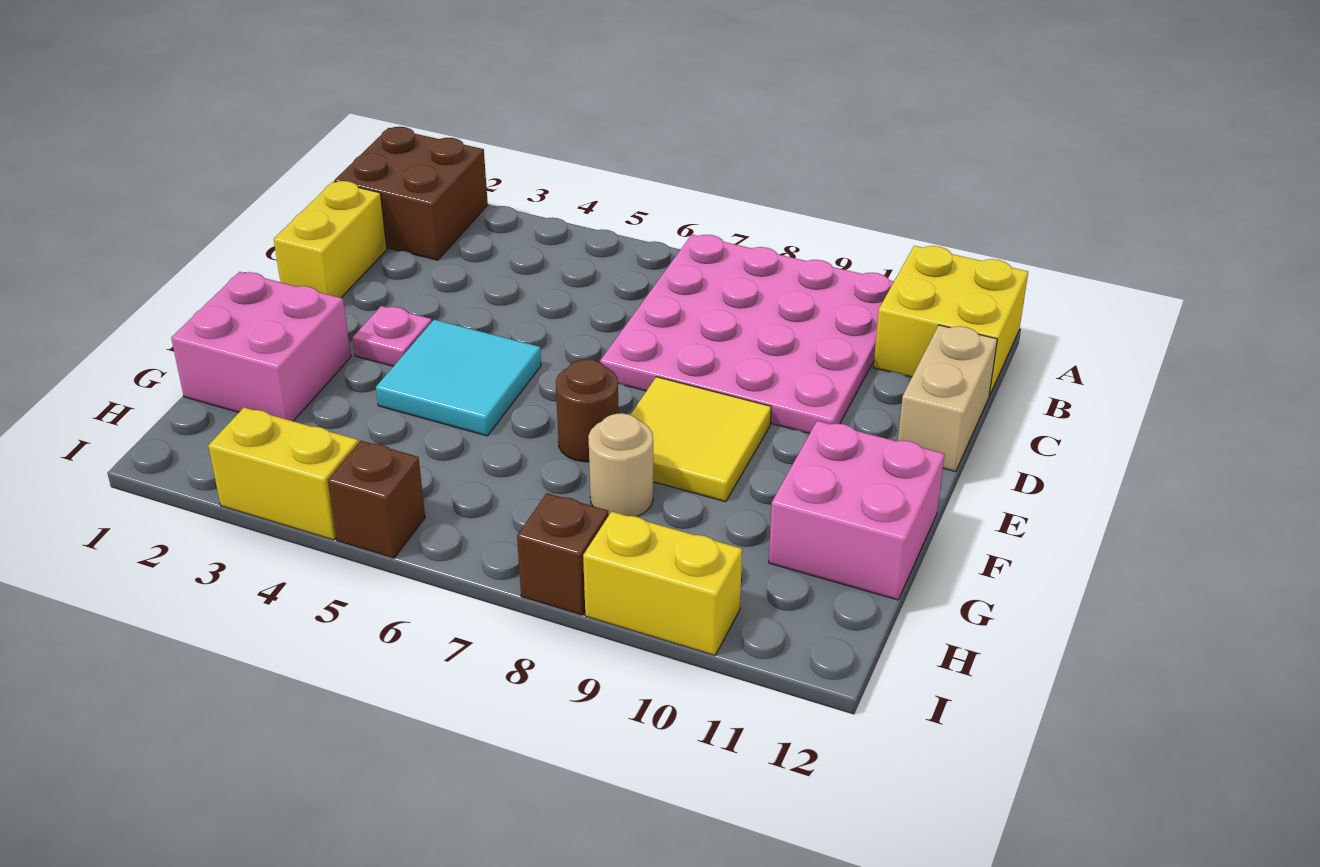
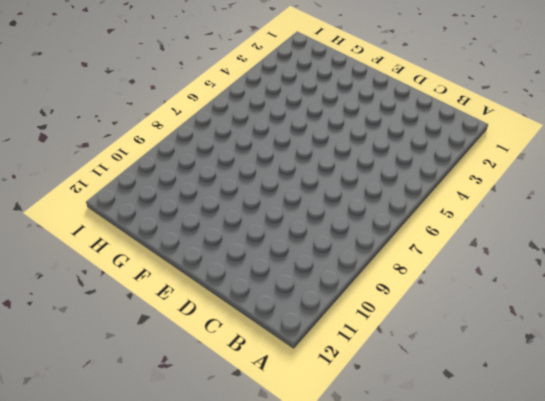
none -> brown 2x2 brick [334,127,488,260]
none -> pink 4x4 plate [600,235,894,434]
none -> yellow 2x2 brick [873,246,1028,396]

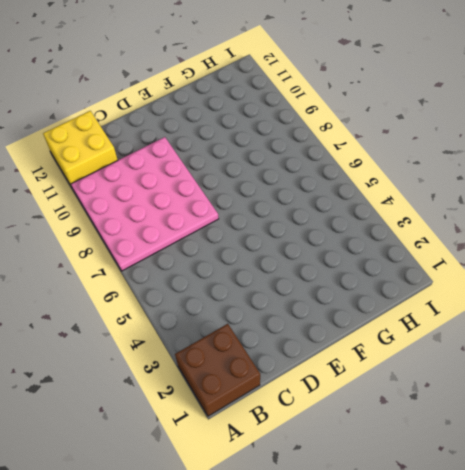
none -> yellow 1x2 brick [274,181,387,298]
none -> tan 1x2 brick [898,325,997,472]
none -> pink 1x1 plate [353,306,432,366]

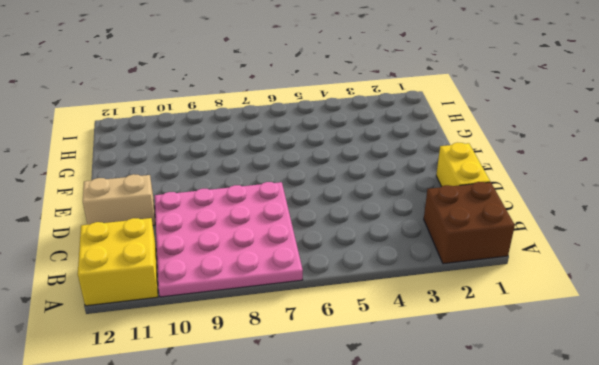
tan 1x2 brick [83,174,155,225] -> tan 1x2 brick turned to [898,325,997,472]
none -> pink 1x1 plate [353,306,432,366]
none -> cyan 2x2 tile [376,320,541,436]
none -> yellow 2x2 tile [631,377,771,502]

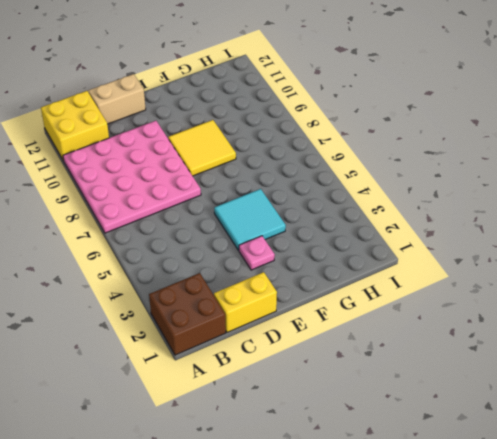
none -> pink 2x2 brick [171,272,351,421]
none -> brown 1x1 round brick [556,359,619,462]
none -> pink 2x2 brick [769,421,945,600]

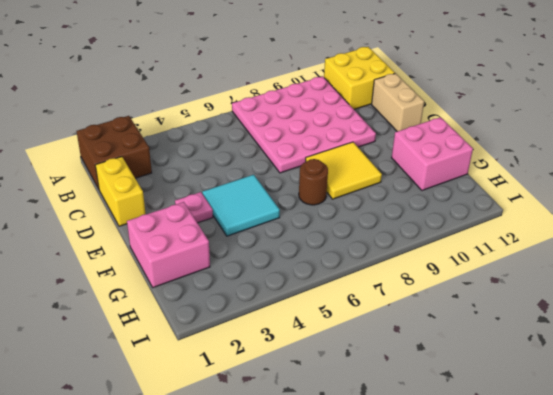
none -> tan 1x1 round brick [588,413,653,517]
none -> yellow 1x2 brick [208,408,359,540]
none -> brown 1x1 brick [328,441,425,558]

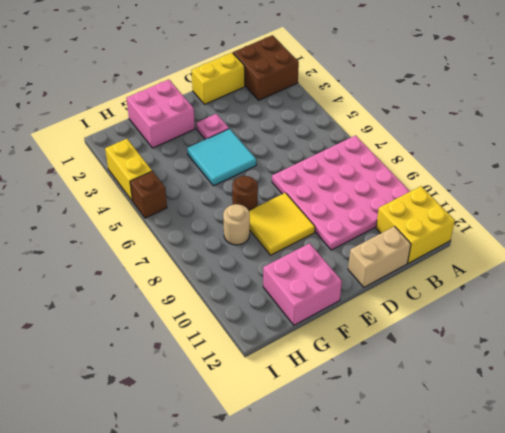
none -> brown 1x1 brick [517,493,608,615]
none -> yellow 1x2 brick [583,512,742,656]

